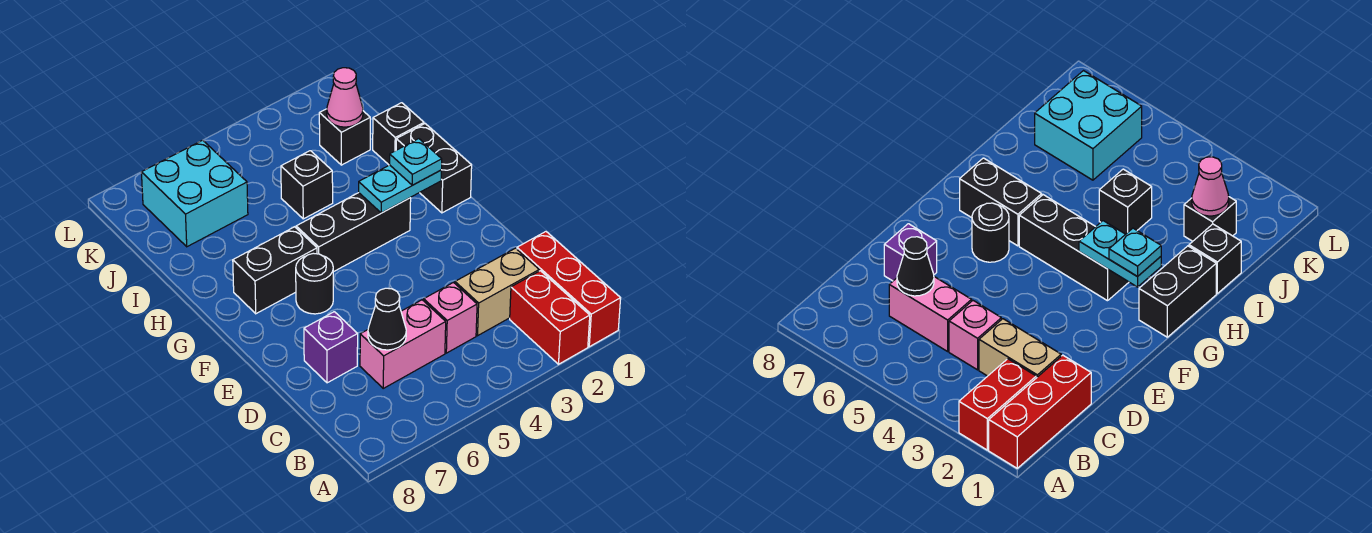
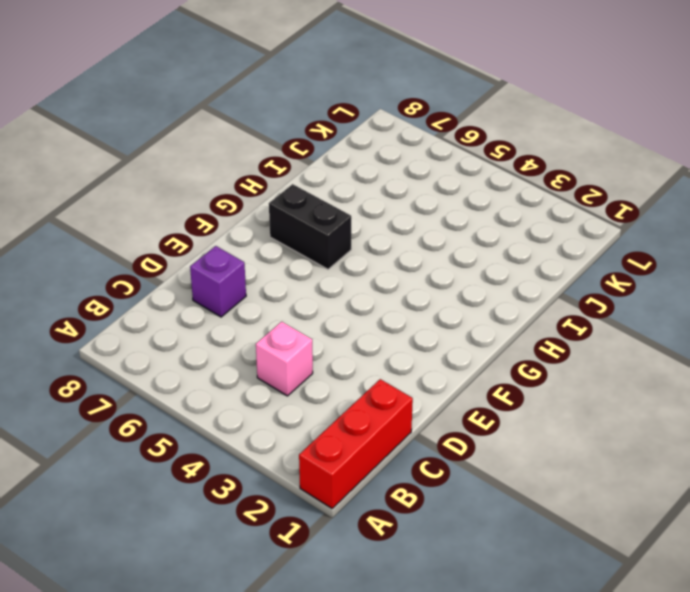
none -> red 1x2 brick [510,271,590,364]
none -> tan 1x2 brick [455,248,539,336]
none -> pink 1x2 brick [360,300,446,388]

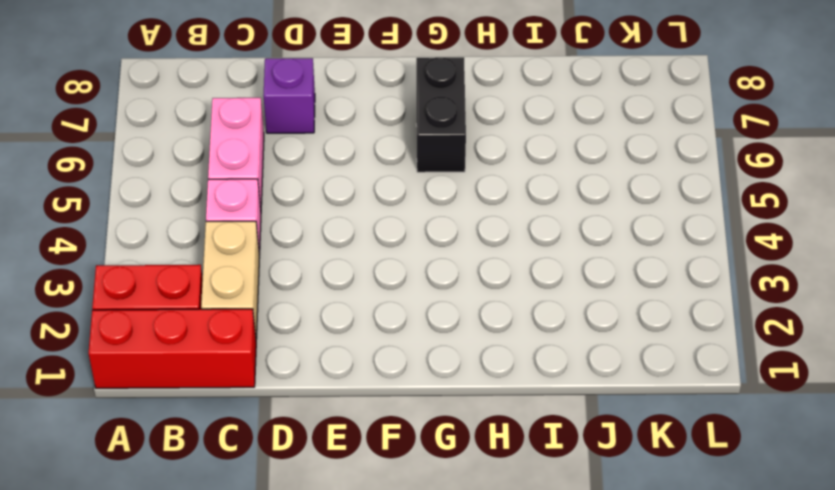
none -> black 1x1 round brick [296,253,333,314]
none -> black 1x2 brick [396,124,472,213]
none -> black 1x3 brick [296,193,411,272]

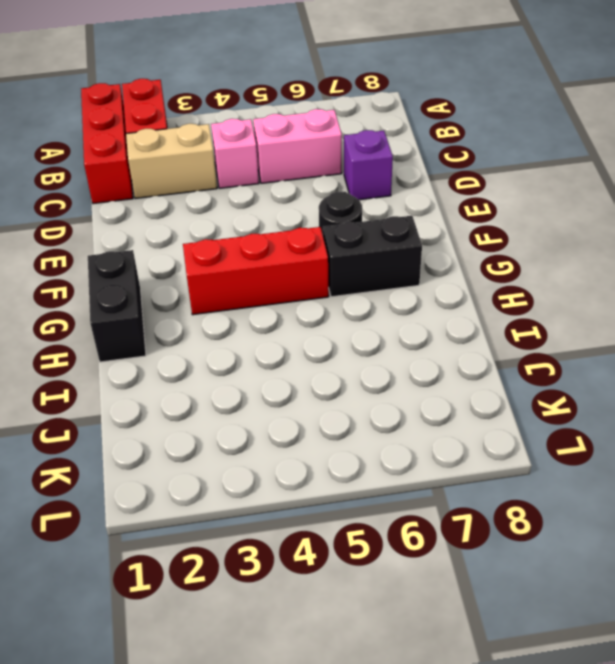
red 1x3 brick [183,227,329,315] -> black 1x3 brick [296,193,411,272]
none -> black 1x1 brick [373,103,424,165]
none -> black 1x1 brick [281,151,333,219]
none -> black 1x1 brick [319,109,370,165]

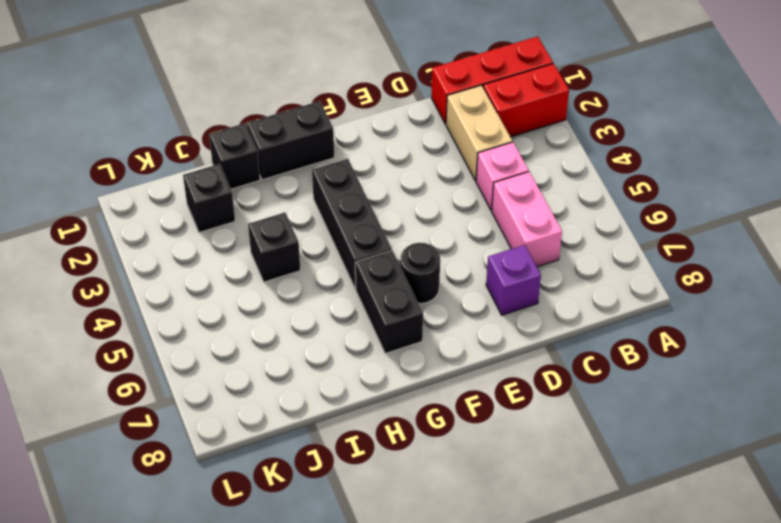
none -> cyan 2x2 brick [141,140,248,247]
none -> black 1x1 cone [368,288,406,350]
none -> cyan 1x2 plate [359,165,441,213]

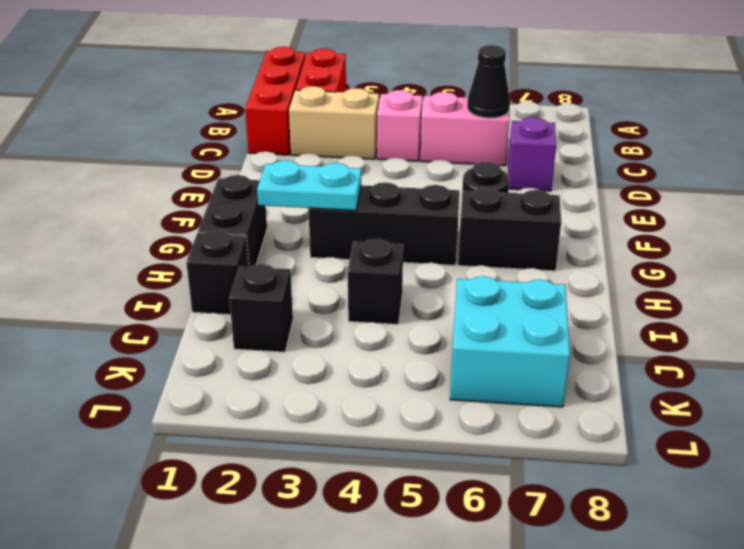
none -> pink 1x1 cone [327,68,363,127]
none -> cyan 1x1 plate [390,139,442,185]

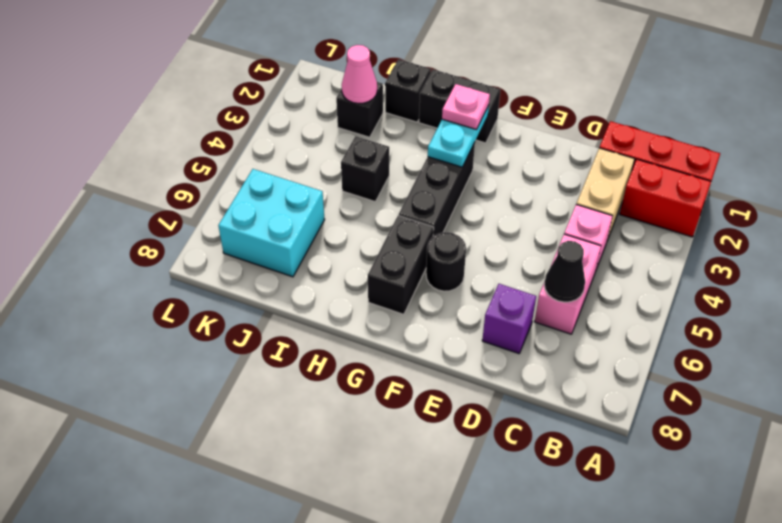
pink 1x1 plate [442,84,490,130] -> cyan 1x1 plate [390,139,442,185]

